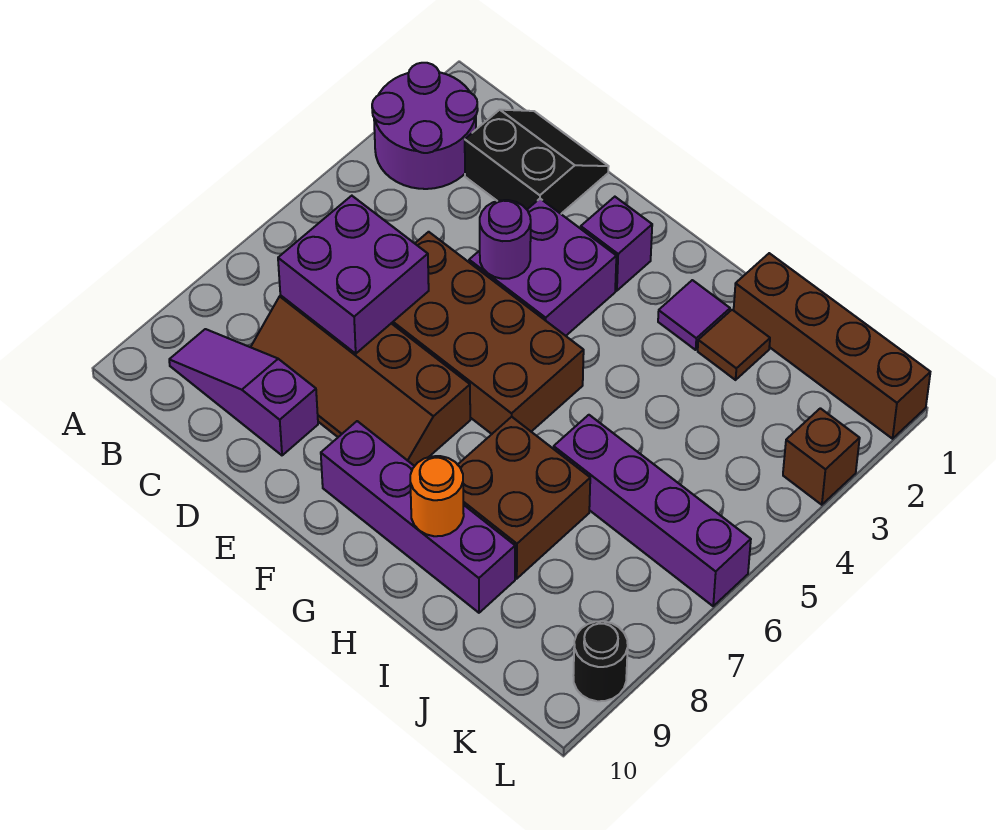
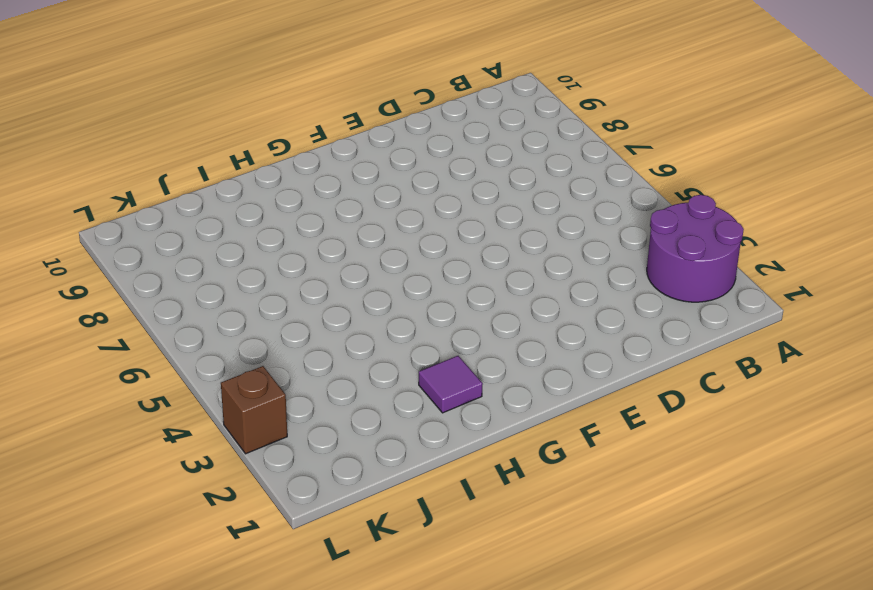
none -> purple 1x3 slope [169,329,318,455]
none -> black 2x2 slope [465,110,609,214]
none -> brown 2x4 slope [251,295,470,466]

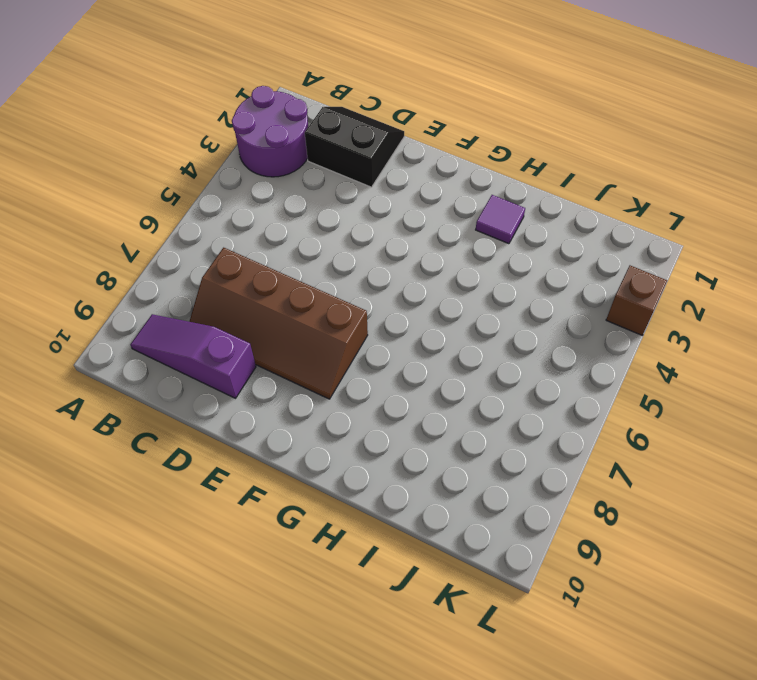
none -> brown 2x4 brick [391,232,584,434]
none -> purple 2x2 brick [469,199,616,336]
none -> purple 1x1 brick [581,197,652,291]

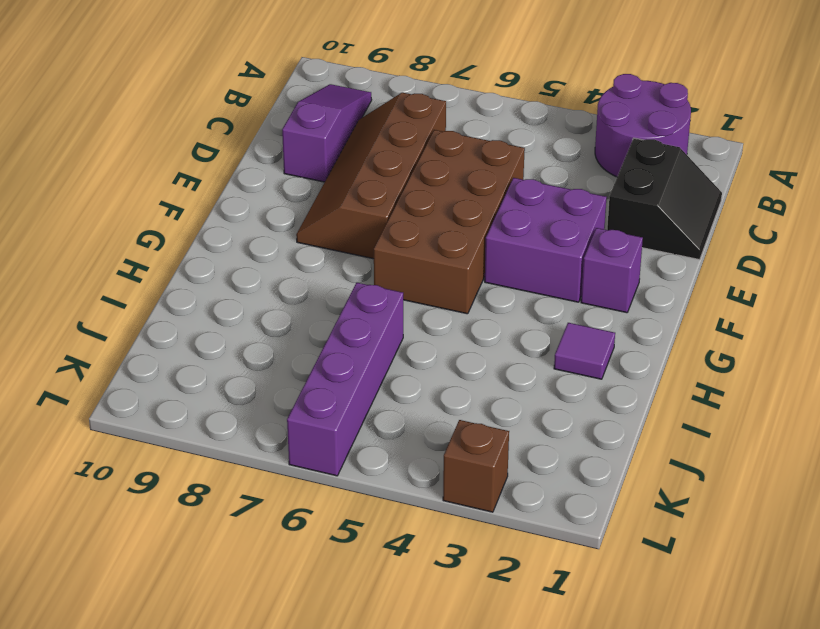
none -> purple 1x4 brick [321,421,515,613]
none -> brown 2x2 brick [458,417,590,579]
none -> brown 1x4 brick [734,253,930,439]

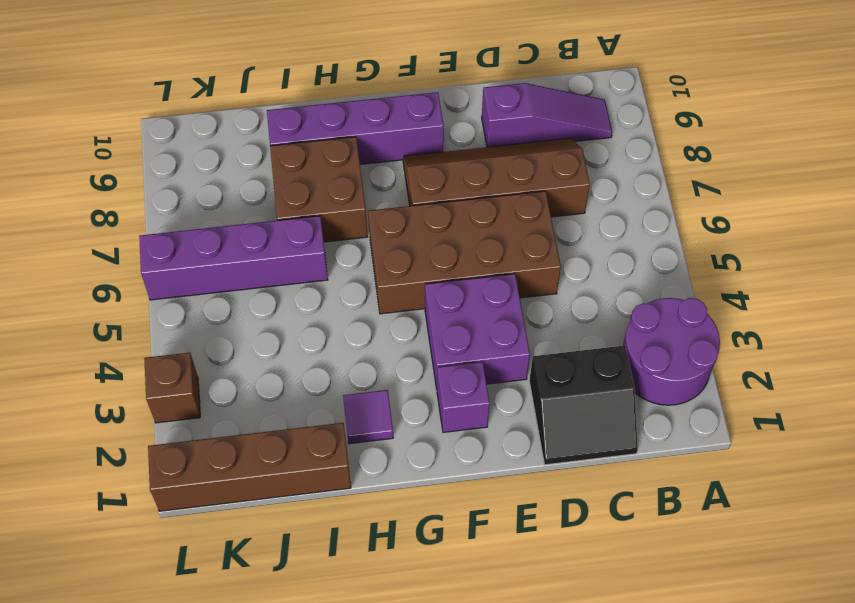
none -> brown 1x1 tile [698,310,770,380]
none -> black 1x1 round brick [573,621,628,701]
none -> purple 2x2 brick [278,196,429,354]

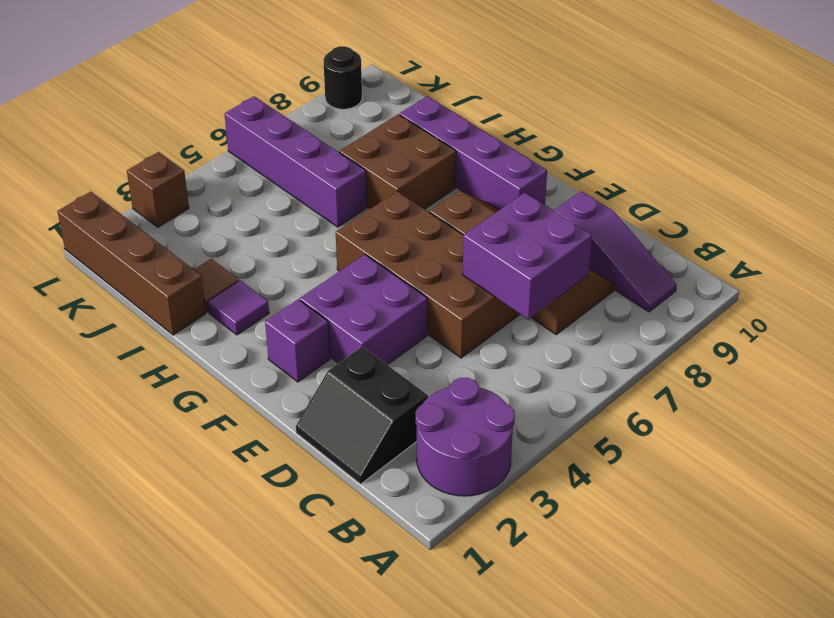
none -> purple 1x1 round brick [480,200,531,279]
none -> orange 1x1 round brick [410,456,464,536]

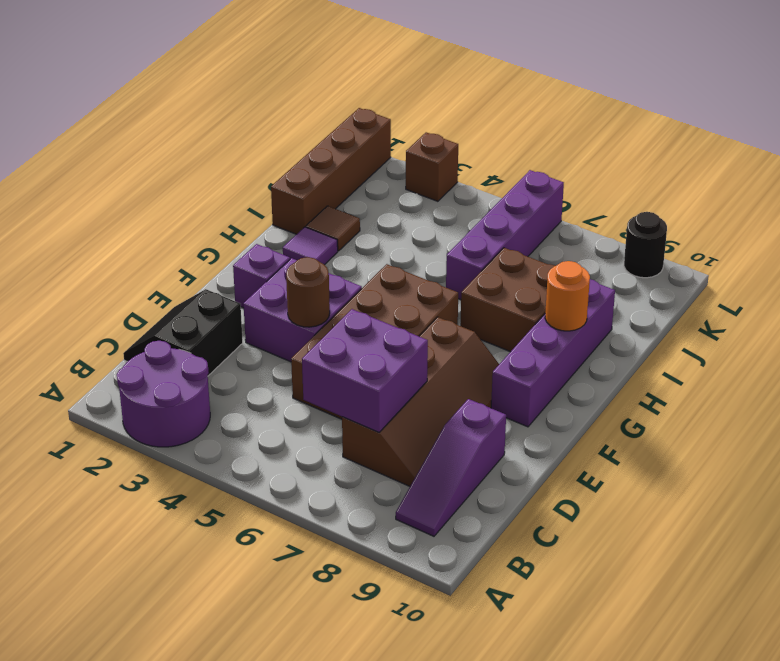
brown 1x1 round brick [286,257,330,327] -> purple 1x1 round brick [480,200,531,279]

